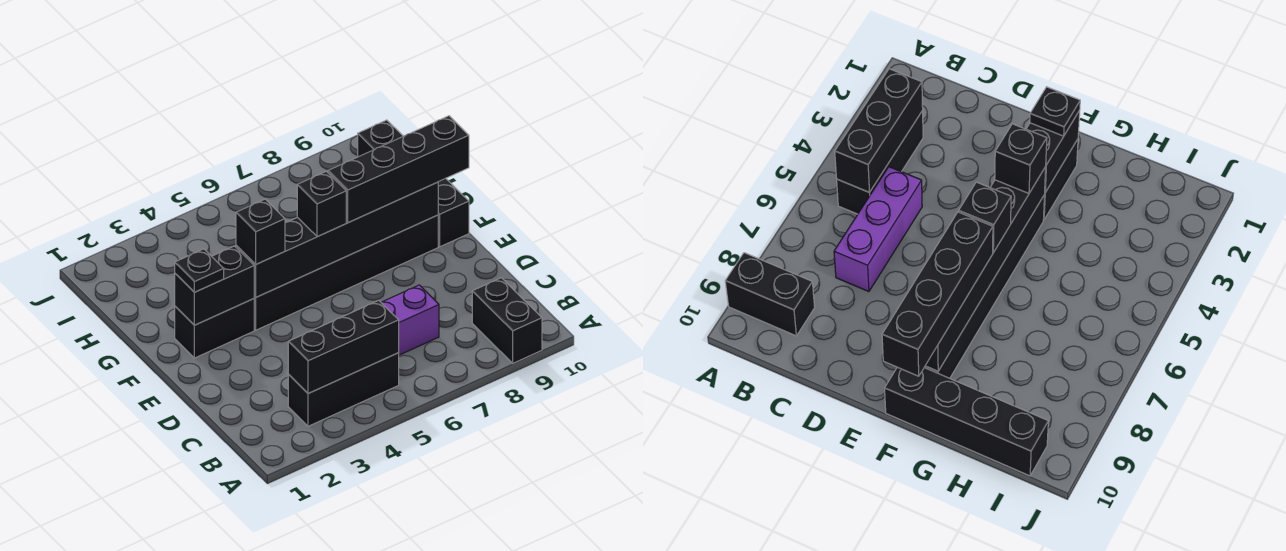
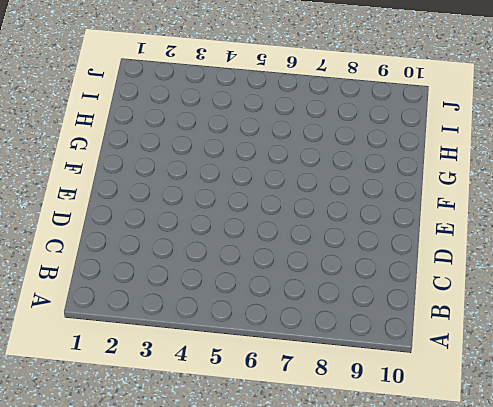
none -> black 1x2 brick [472,278,542,363]
none -> black 1x3 brick [288,353,399,426]
none -> purple 1x3 brick [381,285,439,355]

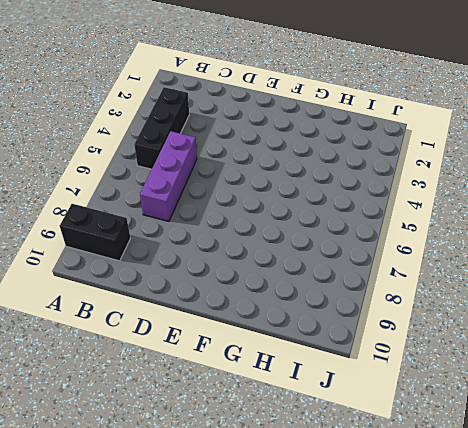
none -> black 1x2 brick [175,299,254,358]
none -> black 1x6 brick [254,215,438,330]
none -> black 1x4 brick [358,120,469,247]

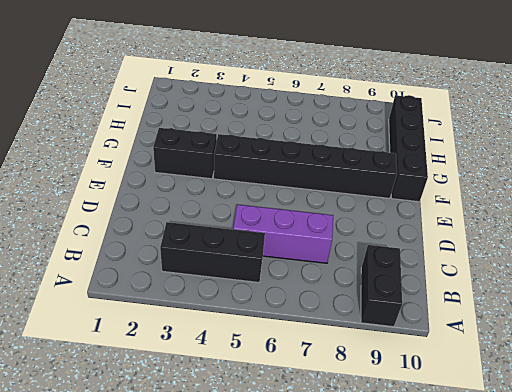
none -> black 1x3 brick [288,300,399,393]
none -> black 1x2 brick [175,246,254,325]
none -> black 1x6 brick [236,182,438,297]

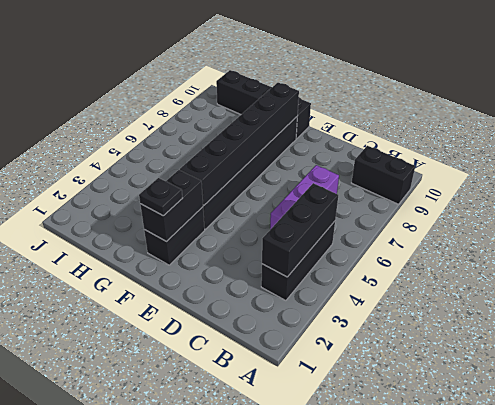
none -> black 1x1 brick [236,199,285,264]
none -> black 1x1 brick [297,171,346,237]
none -> black 1x4 brick [328,116,469,223]

